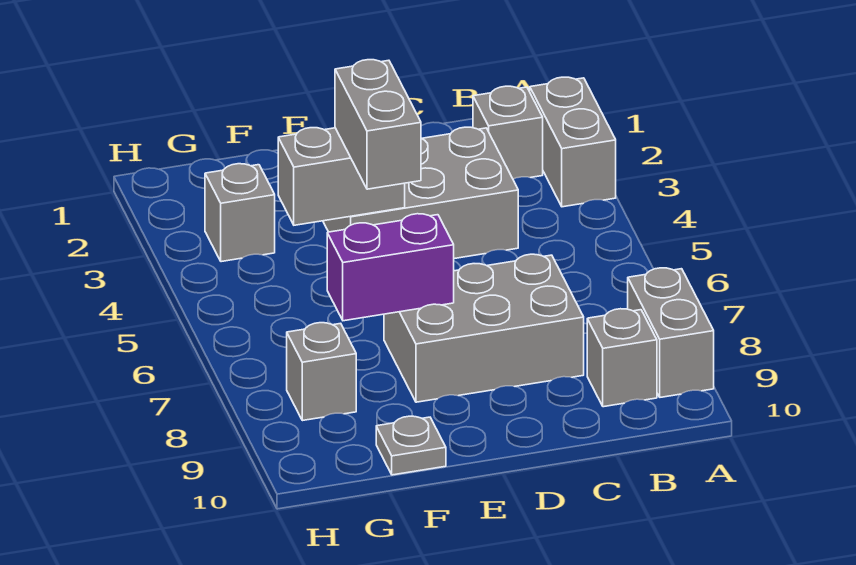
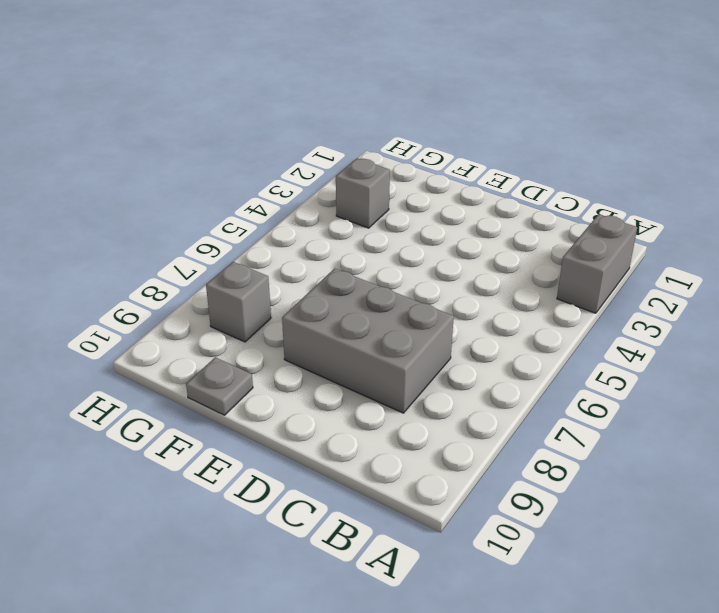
none -> grey 1x2 brick [628,268,714,397]
none -> grey 1x1 brick [473,86,543,179]
none -> grey 1x1 brick [587,309,657,407]

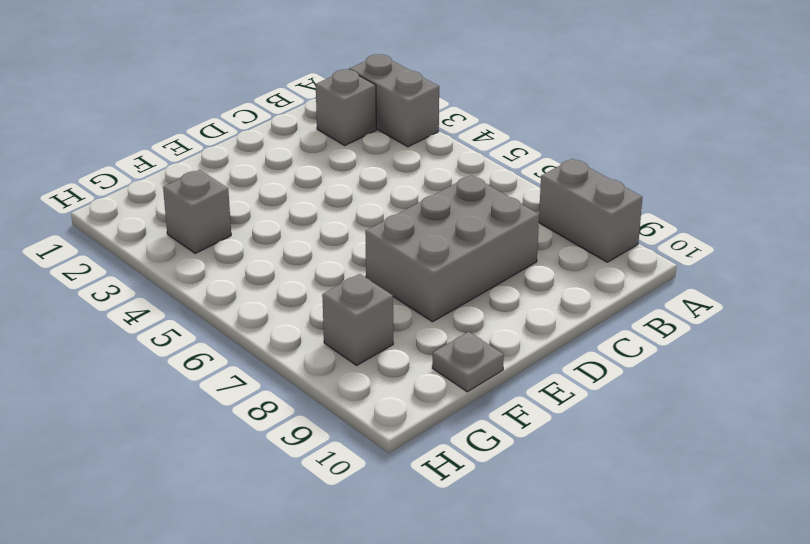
none -> grey 1x1 brick [587,309,657,407]
none -> grey 2x3 brick [323,127,518,259]
none -> grey 1x2 brick [278,128,405,225]

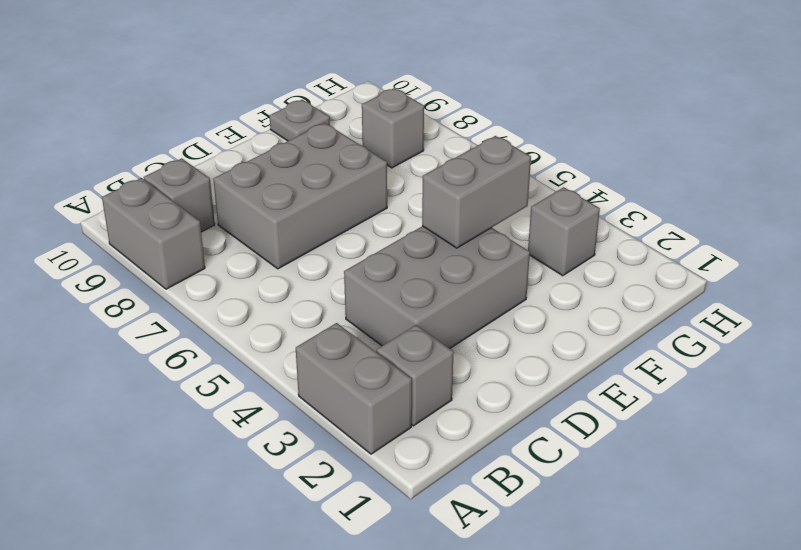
none -> purple 1x2 brick [327,214,454,321]
none -> grey 1x2 brick [335,60,421,189]

